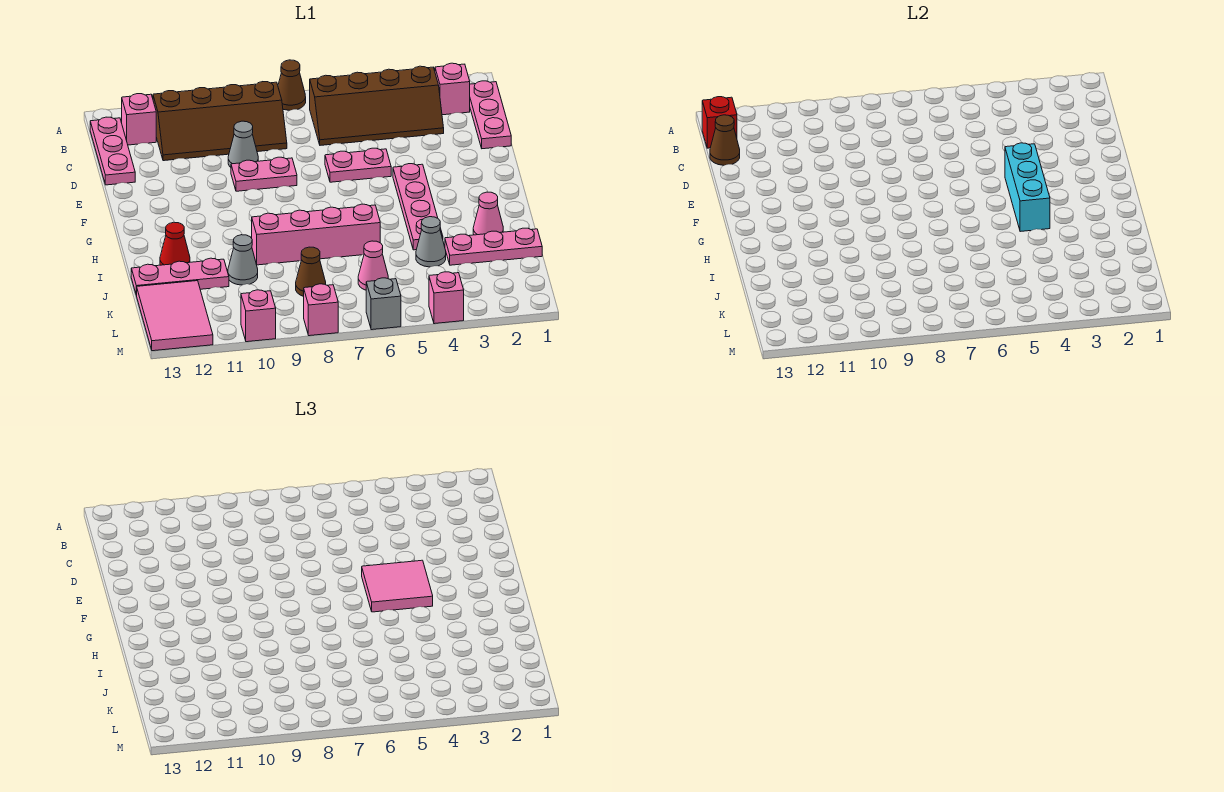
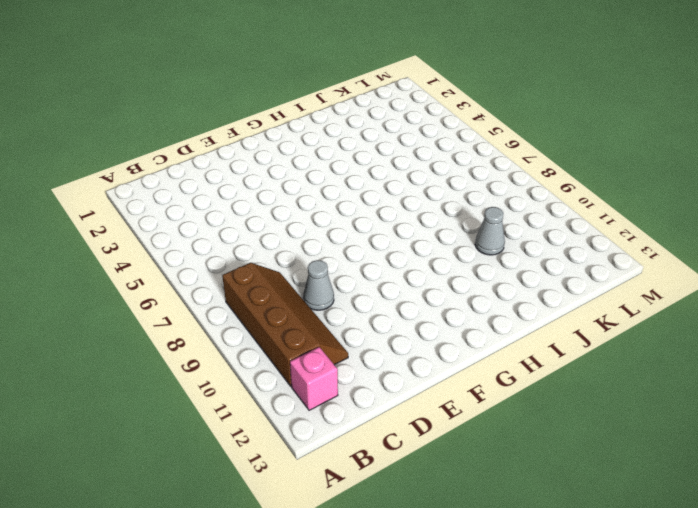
none -> brown 1x1 cone [278,60,306,110]
none -> pink 1x3 plate [470,81,511,149]
none -> pink 1x1 brick [435,63,470,115]

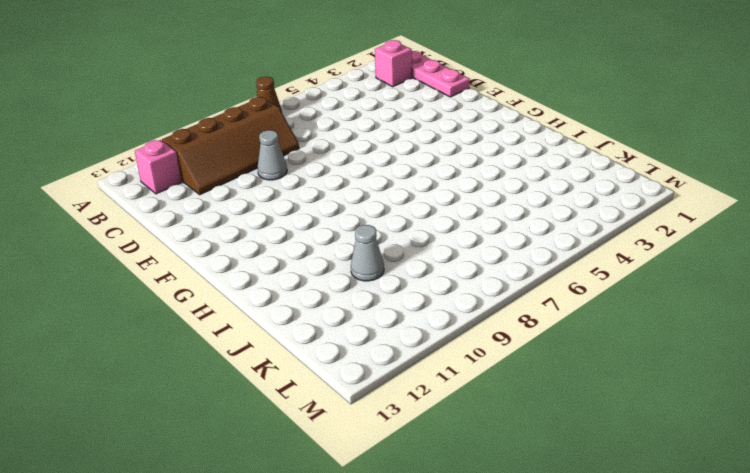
none -> brown 2x4 slope [310,66,444,145]
none -> pink 1x3 plate [90,117,135,185]
none -> pink 1x2 plate [325,148,391,182]

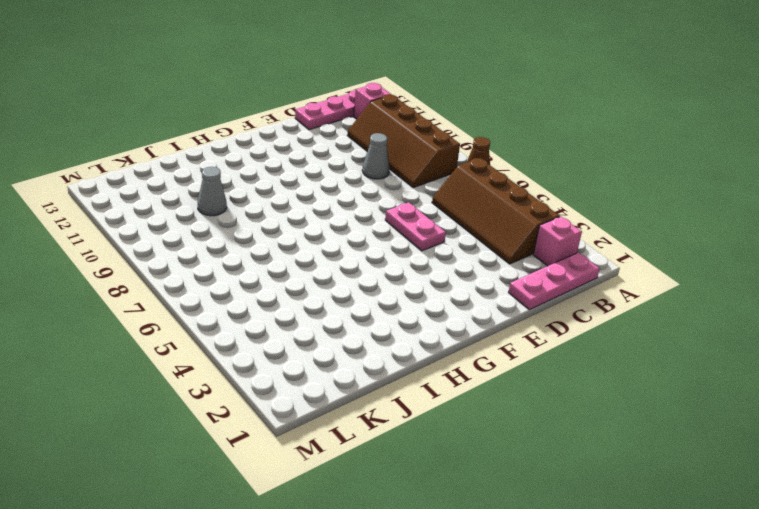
none -> pink 1x2 plate [231,157,297,191]
none -> pink 1x4 plate [393,164,443,250]
none -> pink 1x1 cone [473,192,503,235]

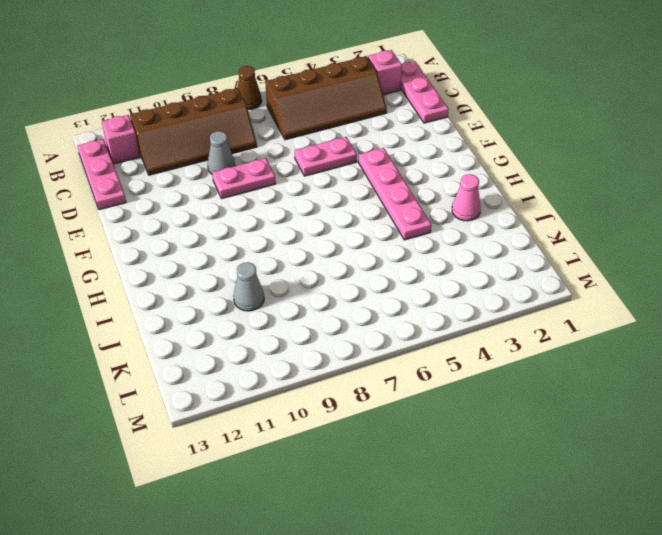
none -> pink 1x4 brick [252,204,380,265]
none -> red 1x1 cone [160,222,190,265]
none -> pink 1x3 plate [445,228,542,265]

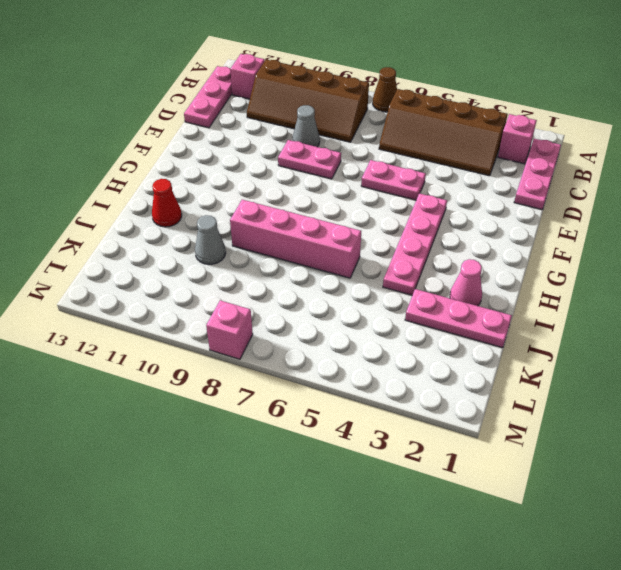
none -> grey 1x1 cone [416,217,446,267]
none -> pink 1x3 plate [131,258,229,295]
none -> pink 1x1 cone [358,241,388,290]

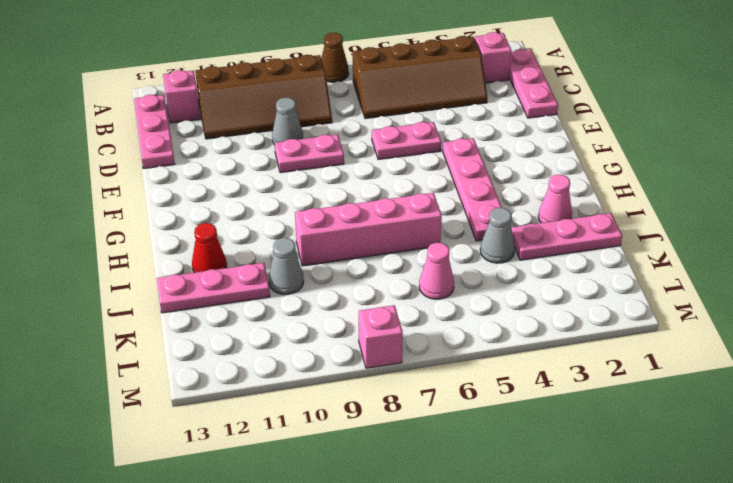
none -> brown 1x1 cone [296,247,326,296]
none -> pink 2x3 tile [137,281,213,351]
none -> pink 1x1 brick [429,272,464,324]

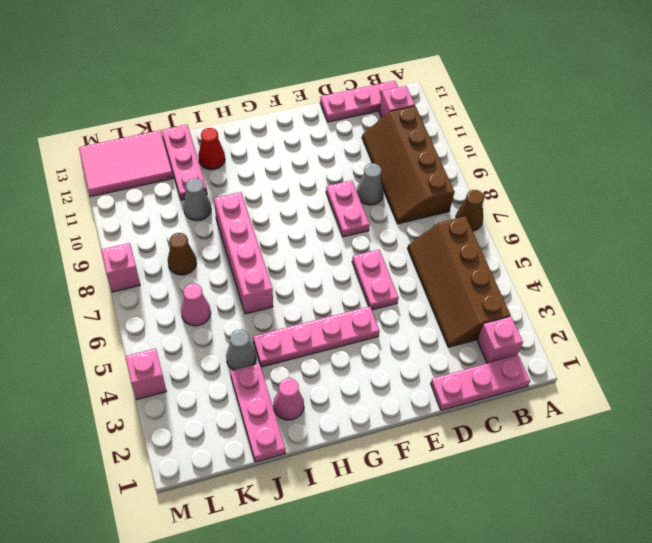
none -> grey 1x1 brick [366,278,401,330]
none -> pink 1x1 brick [241,290,276,342]
none -> red 1x1 brick [702,97,737,148]

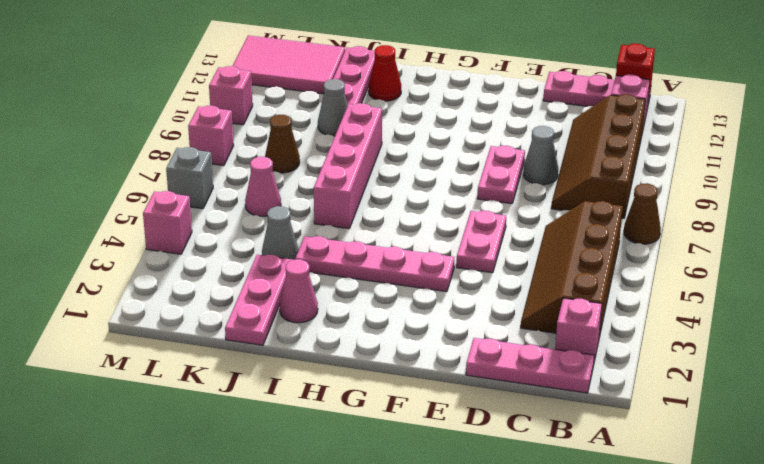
none -> brown 1x1 cone [710,115,740,165]
none -> cyan 1x3 brick [1005,143,1050,232]
none -> pink 2x2 tile [362,560,433,612]

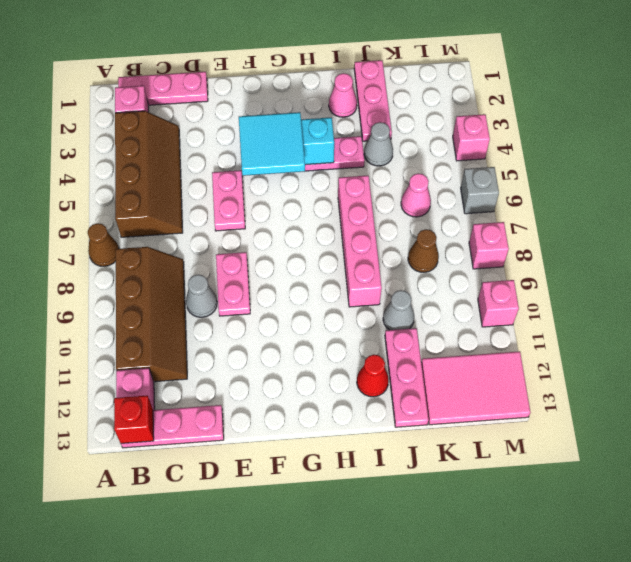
cyan 2x2 tile [239,112,305,176] -> pink 2x2 tile [362,560,433,612]
none -> brown 1x1 cone [710,115,740,165]

